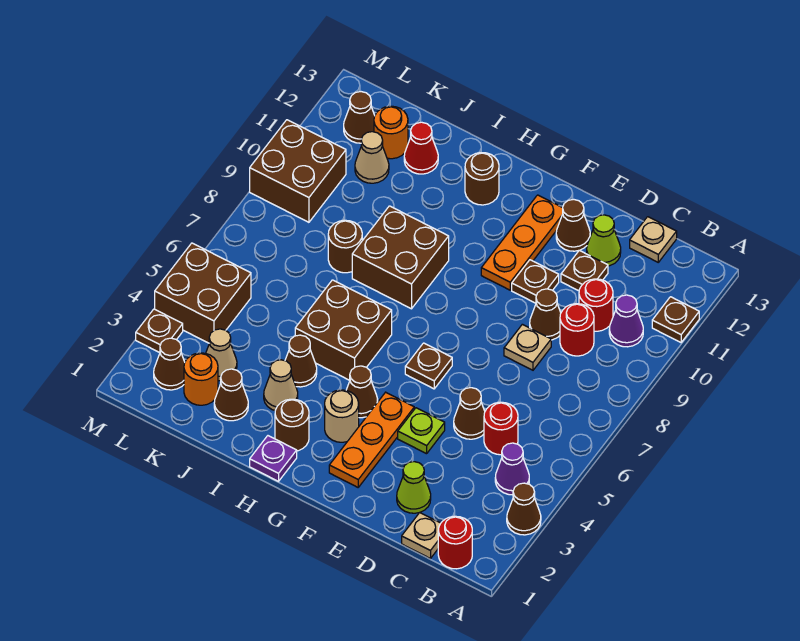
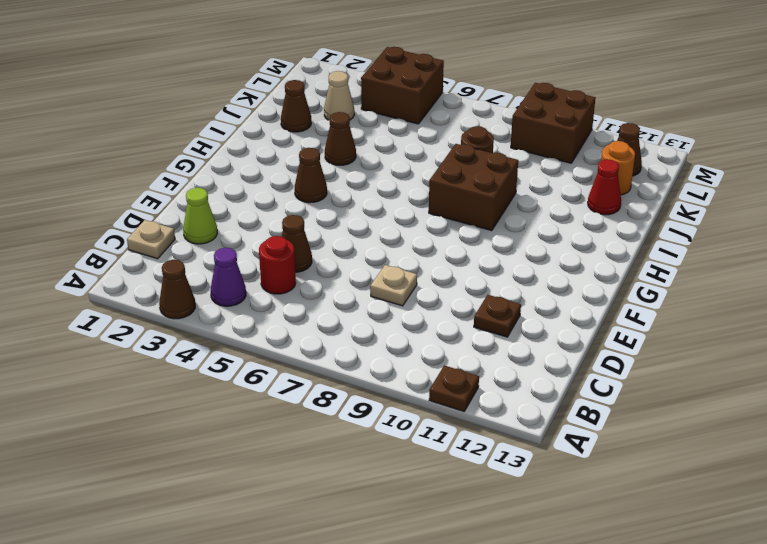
none -> red 1x1 round brick [438,516,472,569]
none -> purple 1x1 cone [609,295,643,347]
none -> red 1x1 round brick [560,304,594,356]
none -> red 1x1 round brick [579,279,613,331]

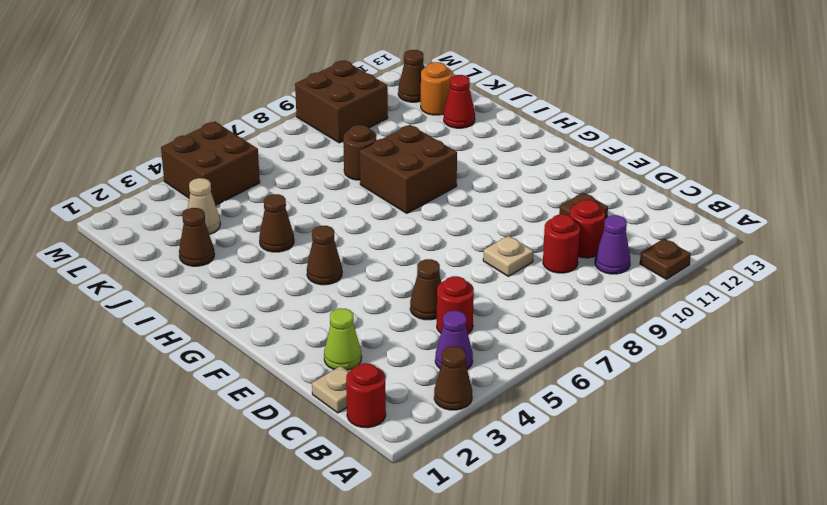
none -> tan 1x1 plate [630,217,677,262]
none -> brown 1x1 cone [530,289,561,340]
none -> lime 1x1 cone [587,215,621,266]
none -> lime 1x1 plate [398,408,445,454]

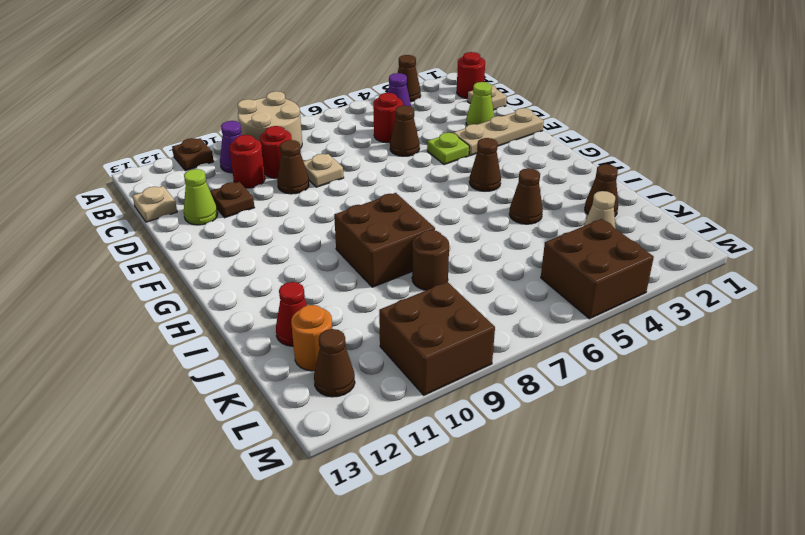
tan 2x2 round brick [238,91,302,147] -> none
tan 1x3 plate [453,108,544,156] -> none
none -> brown 1x1 plate [512,260,559,303]
none -> brown 1x1 cone [556,199,590,251]
none -> orange 1x3 plate [329,392,414,487]
none -> brown 1x1 plate [405,343,452,389]

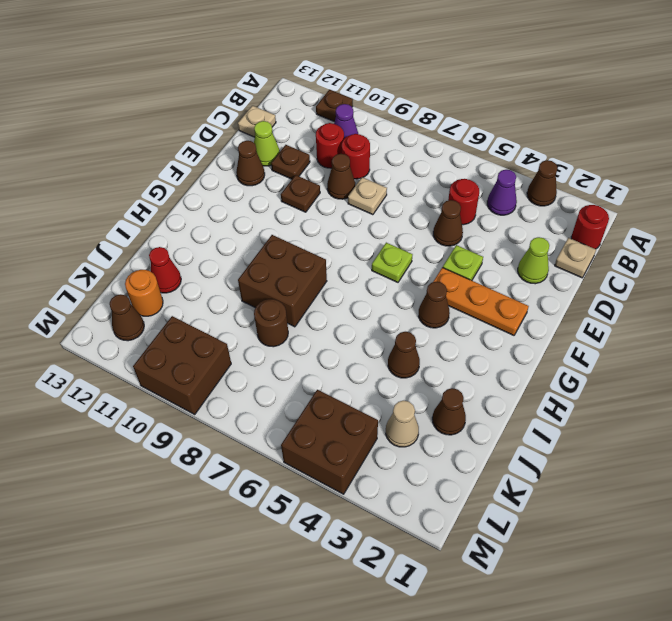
lime 1x1 plate [372,243,412,282] -> brown 1x1 plate [405,343,452,389]
none -> orange 1x3 plate [481,195,563,290]
none -> tan 1x1 round brick [325,390,359,442]
none -> purple 1x1 plate [250,436,297,481]
none -> brown 1x1 round brick [275,399,309,451]

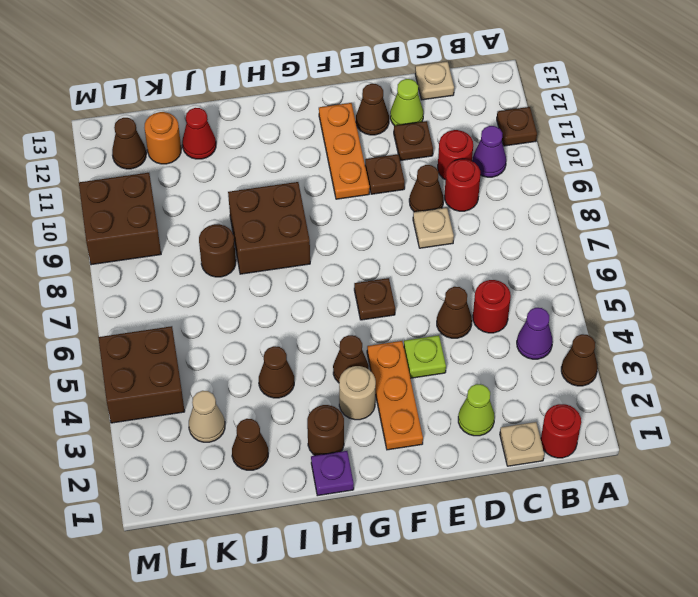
none -> brown 2x2 brick [295,280,392,380]
none -> brown 1x1 round brick [465,153,499,205]
none -> tan 1x1 cone [264,360,298,410]
none -> orange 1x1 round brick [184,353,218,405]

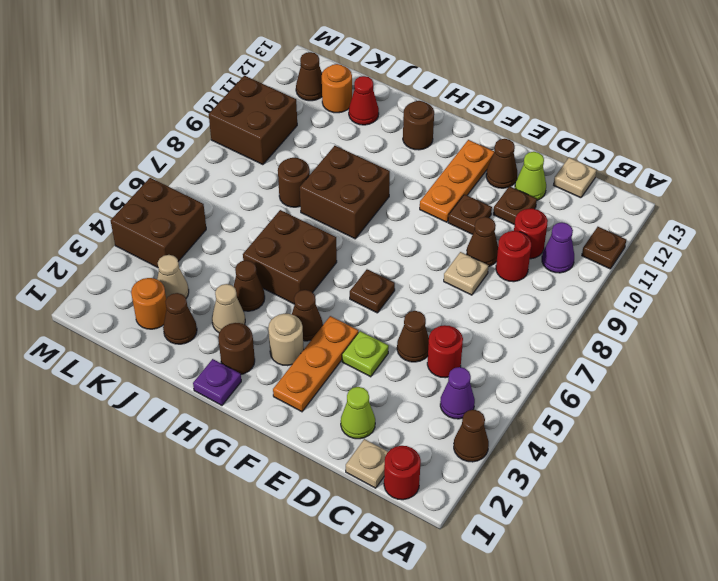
none -> tan 1x1 cone [355,132,389,183]
none -> brown 1x1 cone [154,338,185,390]
none -> brown 1x1 plate [136,309,183,353]

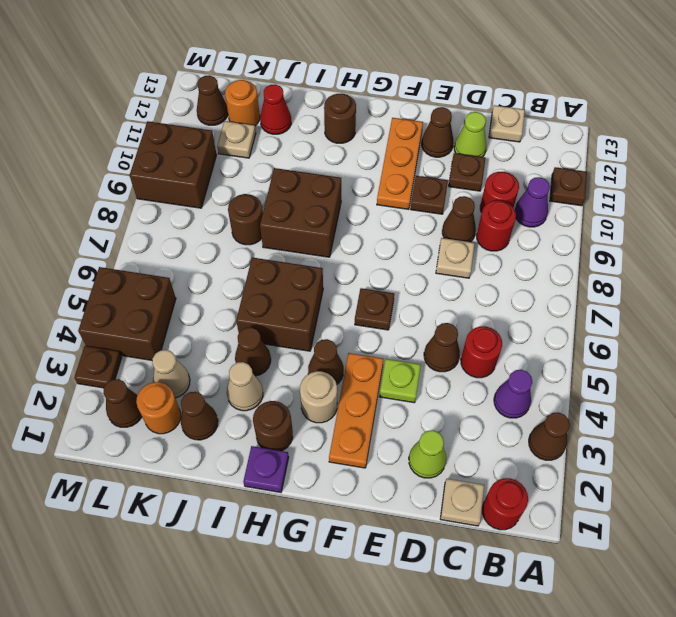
tan 1x1 plate [217,121,256,158] -> tan 1x1 cone [355,132,389,183]

